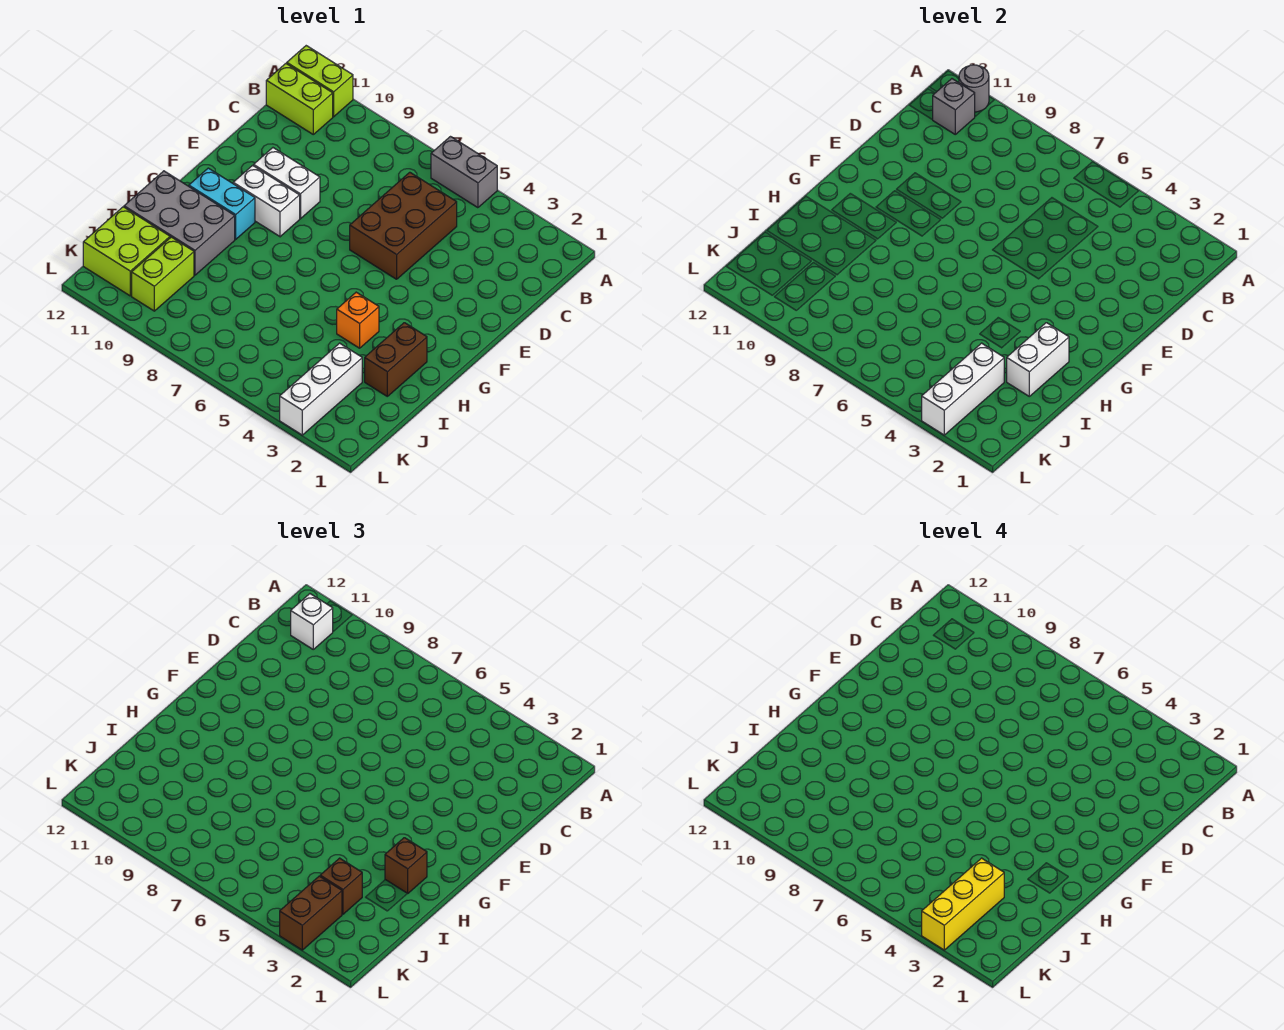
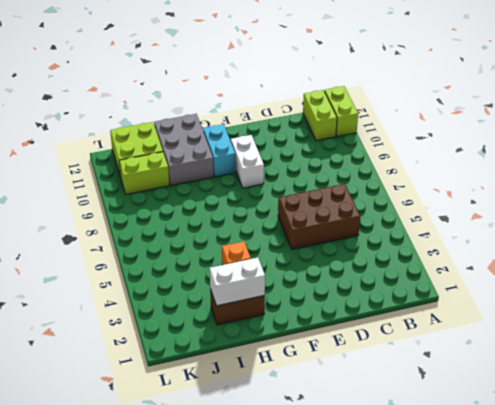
none -> grey 1x2 brick [431,137,497,208]
none -> white 1x2 brick [254,148,320,219]
none -> white 1x3 brick [280,343,362,435]

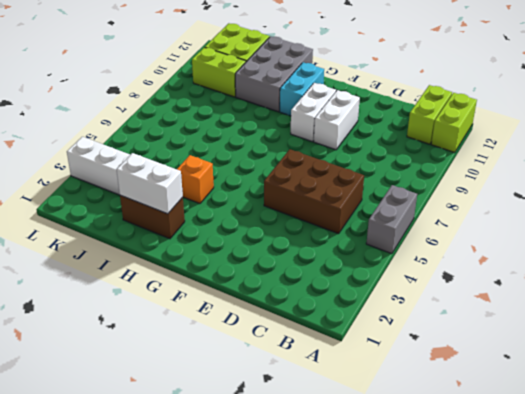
none -> grey 1x1 round brick [959,65,989,112]
none -> grey 1x1 brick [933,79,975,134]
none -> white 1x3 brick [922,343,1004,435]

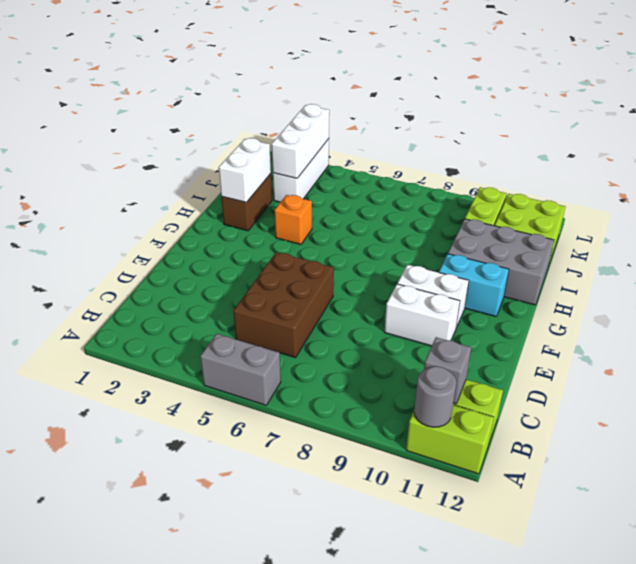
none -> white 1x1 brick [291,594,333,649]
none -> brown 1x1 brick [385,838,427,894]
none -> brown 1x1 brick [320,858,362,914]

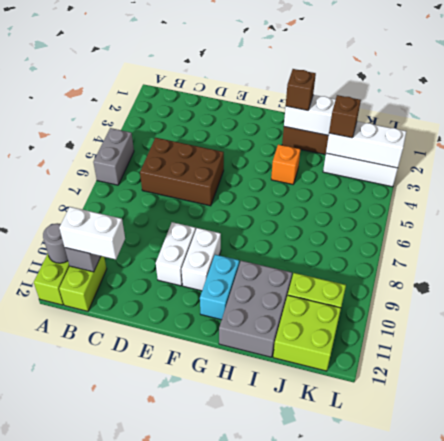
white 1x2 brick [59,207,125,260] -> white 1x1 brick [291,594,333,649]
none -> brown 1x2 brick [280,876,342,950]
none -> yellow 1x3 brick [922,858,1004,950]

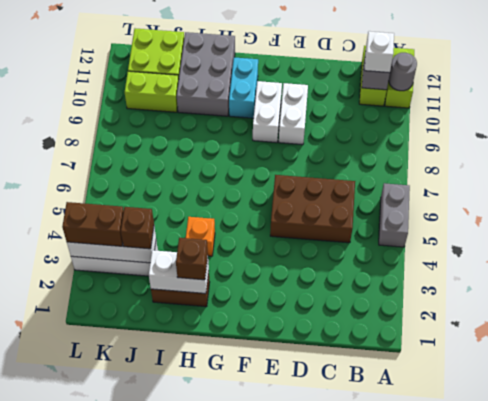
none -> yellow 1x3 brick [922,858,1004,950]

